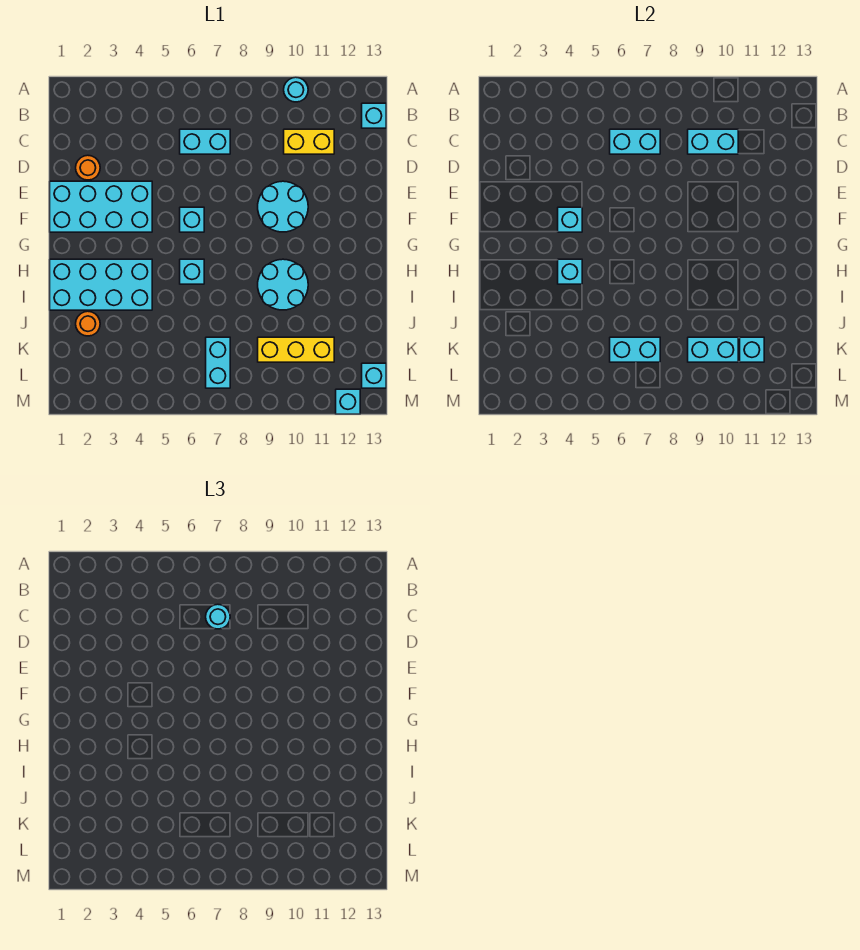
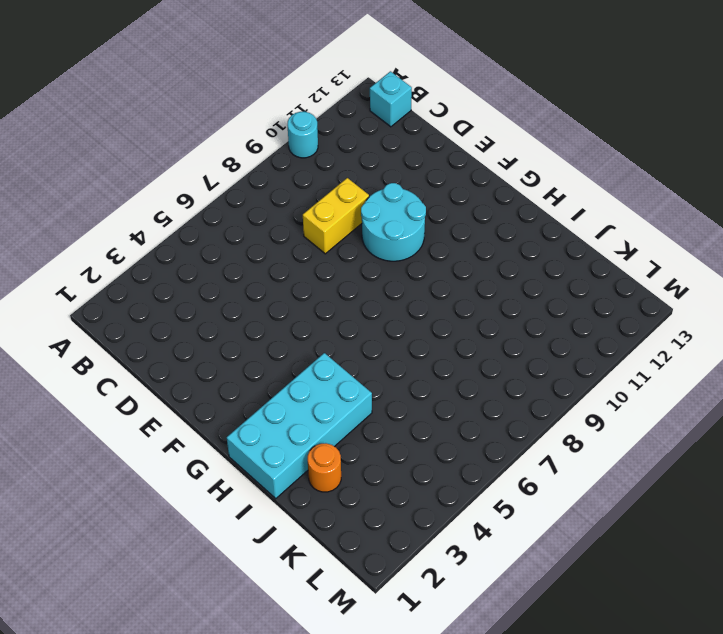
yellow 1x2 brick [303,178,369,254] -> yellow 1x2 brick moved to [284,129,334,154]
none -> cyan 1x2 brick [180,129,230,154]
none -> orange 1x1 round brick [76,155,100,180]
none -> cyan 2x4 brick [50,181,152,232]

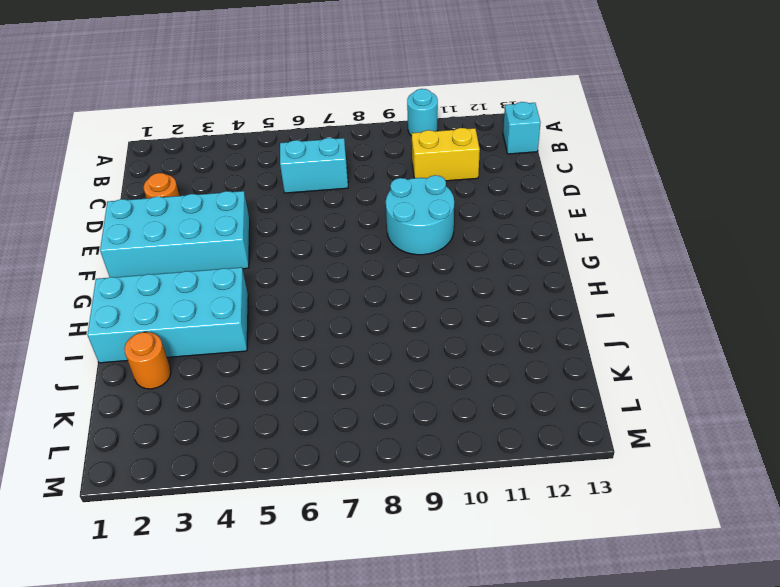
none -> cyan 1x1 brick [180,207,204,232]
none -> cyan 1x1 brick [180,259,204,284]
none -> cyan 2x2 round brick [258,259,308,310]

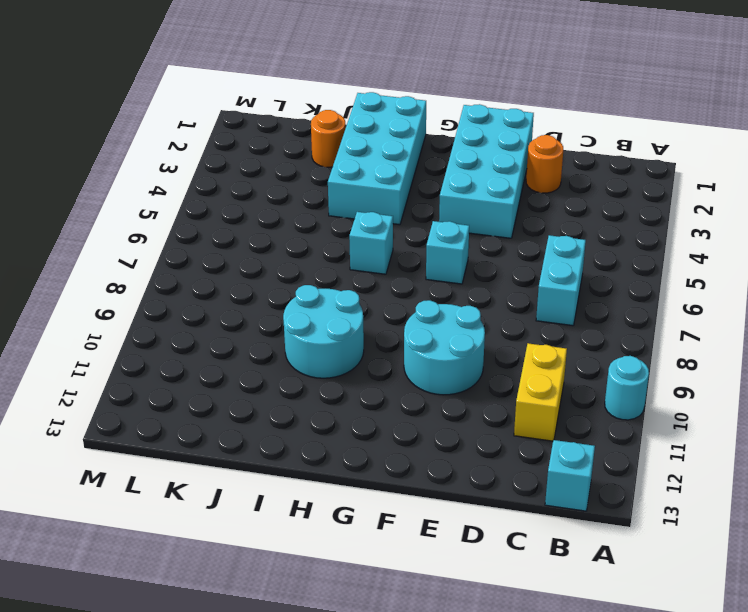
none -> cyan 1x2 brick [206,337,230,388]
none -> yellow 1x3 brick [258,337,334,362]
none -> cyan 1x1 brick [362,363,386,388]

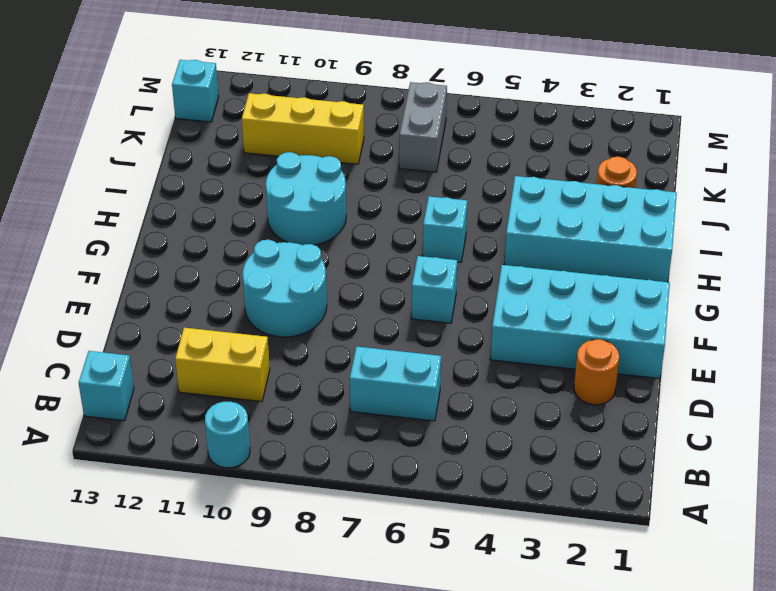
grey 1x2 brick [399,82,447,172] -> cyan 1x2 brick [206,337,230,388]
none -> cyan 1x1 brick [336,389,360,414]
none -> cyan 1x2 brick [610,129,660,154]
none -> cyan 1x2 brick [688,129,738,154]

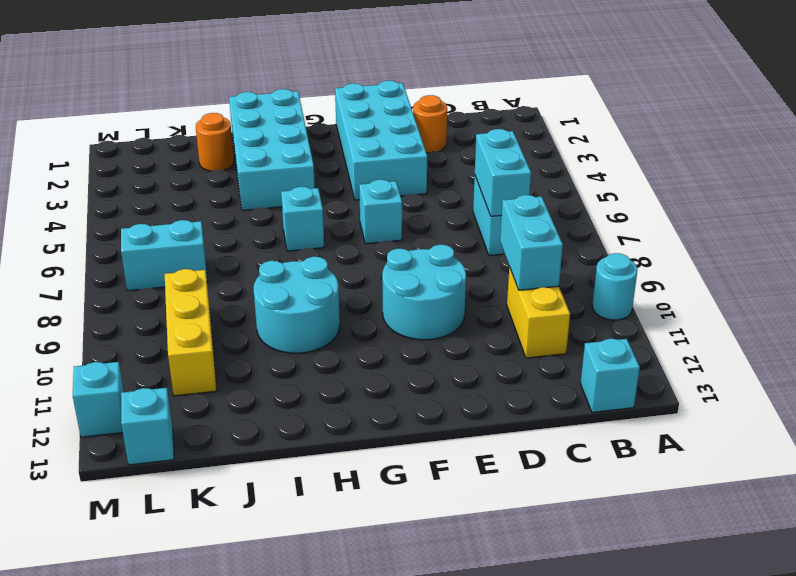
none -> cyan 1x1 brick [558,207,582,232]
none -> cyan 1x1 brick [558,259,582,284]
none -> cyan 1x2 brick [610,337,660,362]

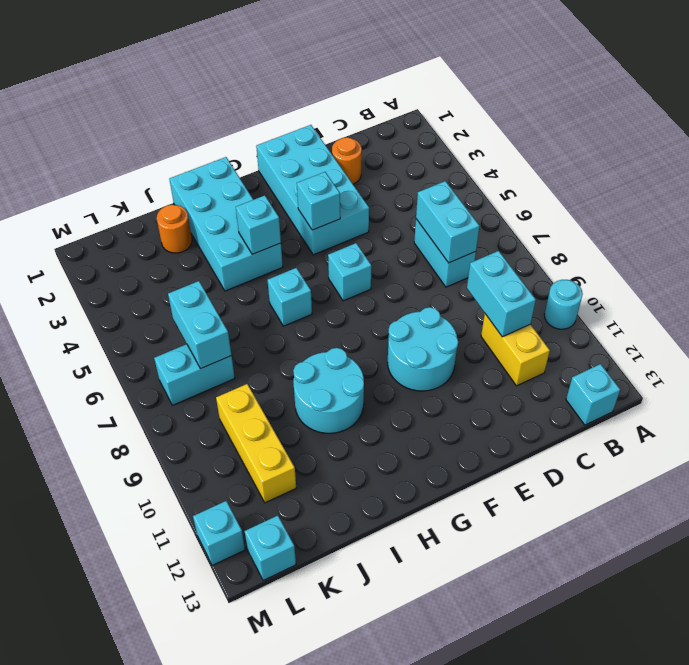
none -> cyan 1x2 brick [688,337,738,362]
none -> cyan 1x1 brick [740,337,764,362]
none -> cyan 1x1 round brick [206,604,230,629]

